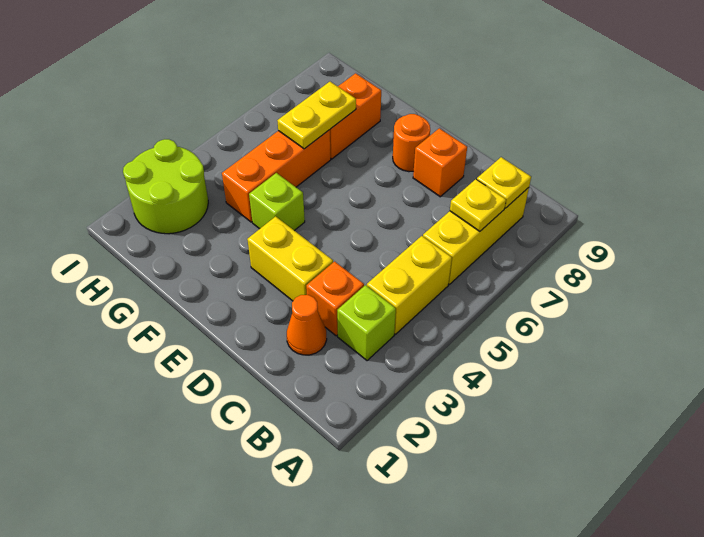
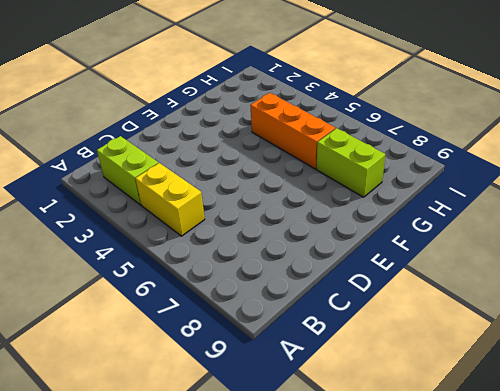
lime 1x2 brick [97,136,158,205] -> lime 1x1 brick [337,285,396,361]
lime 1x2 brick [316,128,386,197] -> orange 1x2 brick [330,73,381,159]
none -> yellow 1x3 brick [423,188,529,284]
none -> orange 1x1 cone [287,295,327,355]
none -> orange 1x1 brick [306,262,364,336]

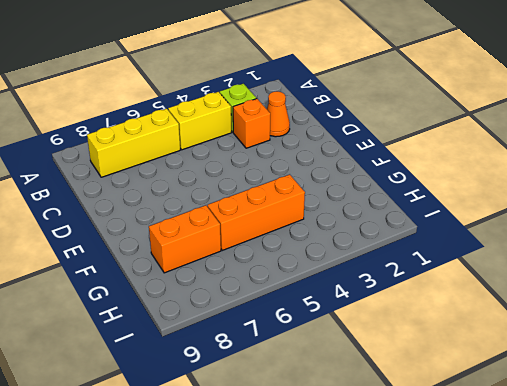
none -> yellow 1x2 brick [247,216,333,301]
none -> orange 1x1 brick [413,128,467,197]
none -> orange 1x1 round brick [393,114,430,172]

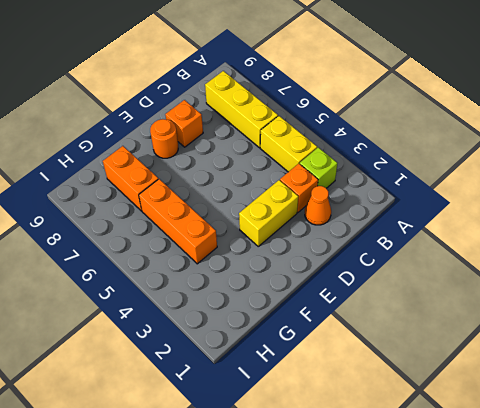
none -> lime 1x1 brick [249,173,305,231]
none -> lime 2x2 round brick [123,139,208,234]
none -> yellow 1x1 plate [450,179,506,231]

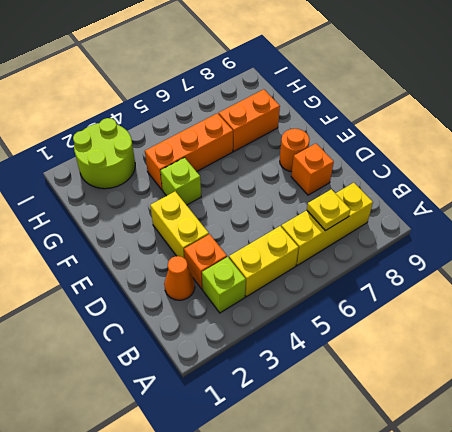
none -> yellow 1x1 plate [477,157,531,208]
none -> yellow 1x2 plate [277,82,356,149]

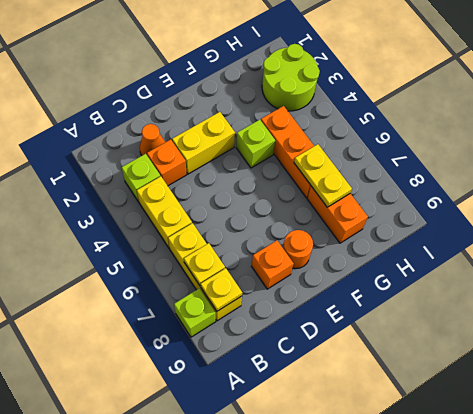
lime 1x1 brick [174,288,216,337] -> none

